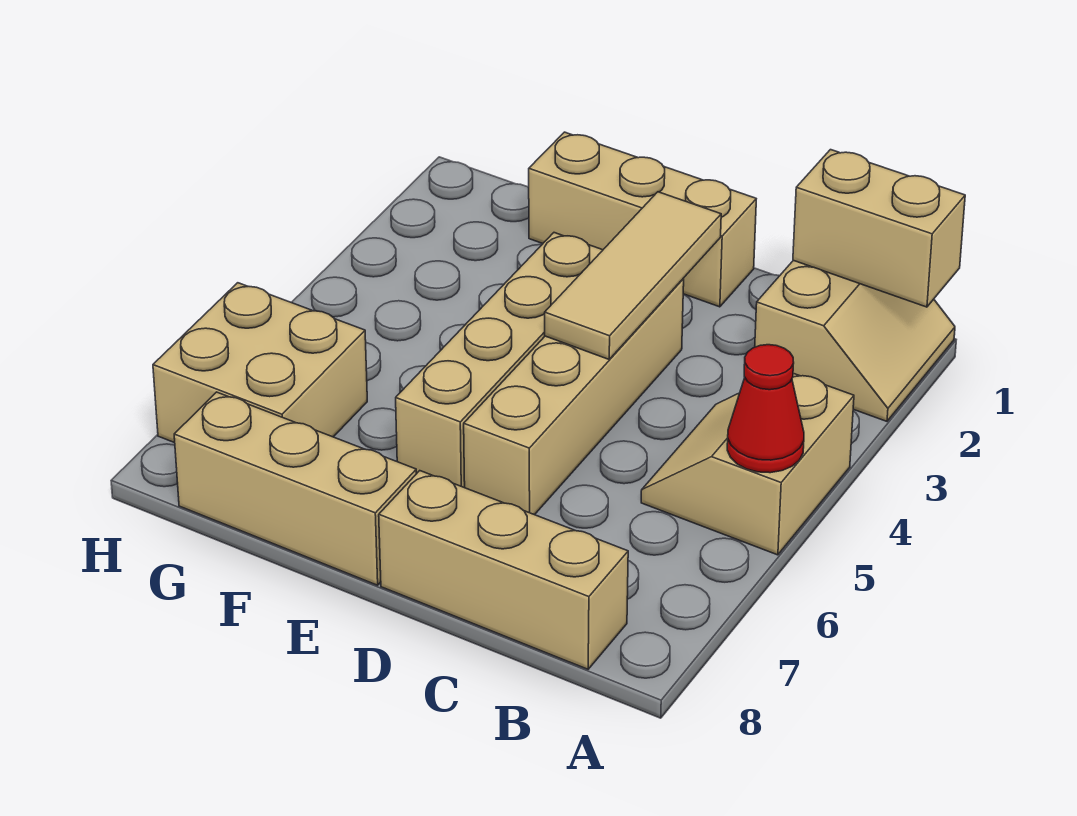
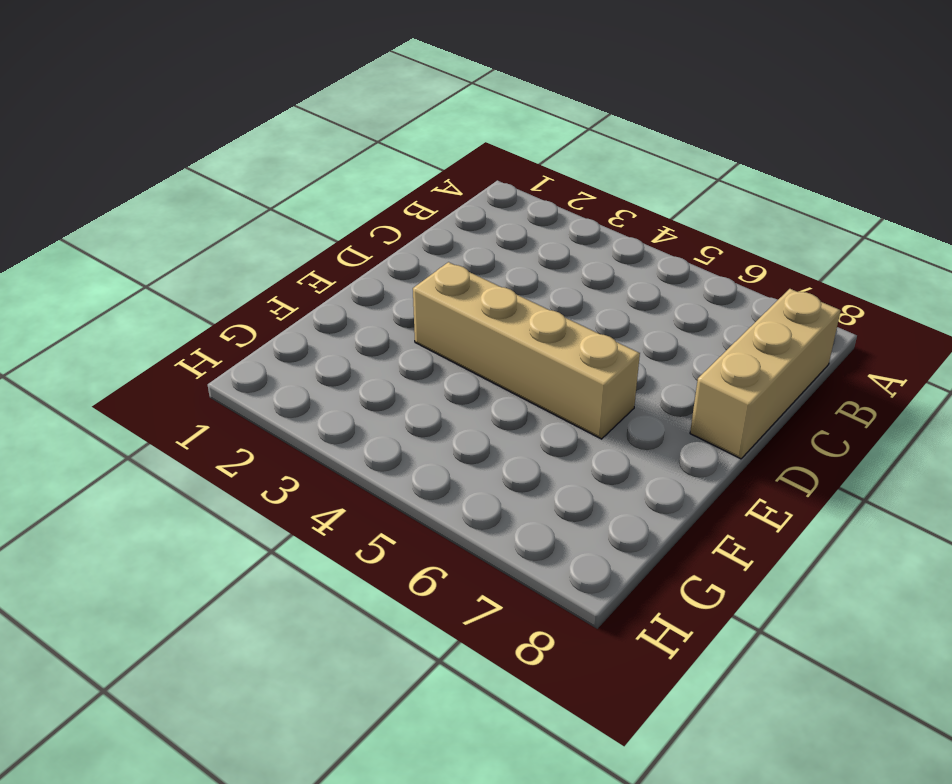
none -> tan 2x2 slope [755,260,955,421]
none -> tan 2x2 slope [641,373,854,555]

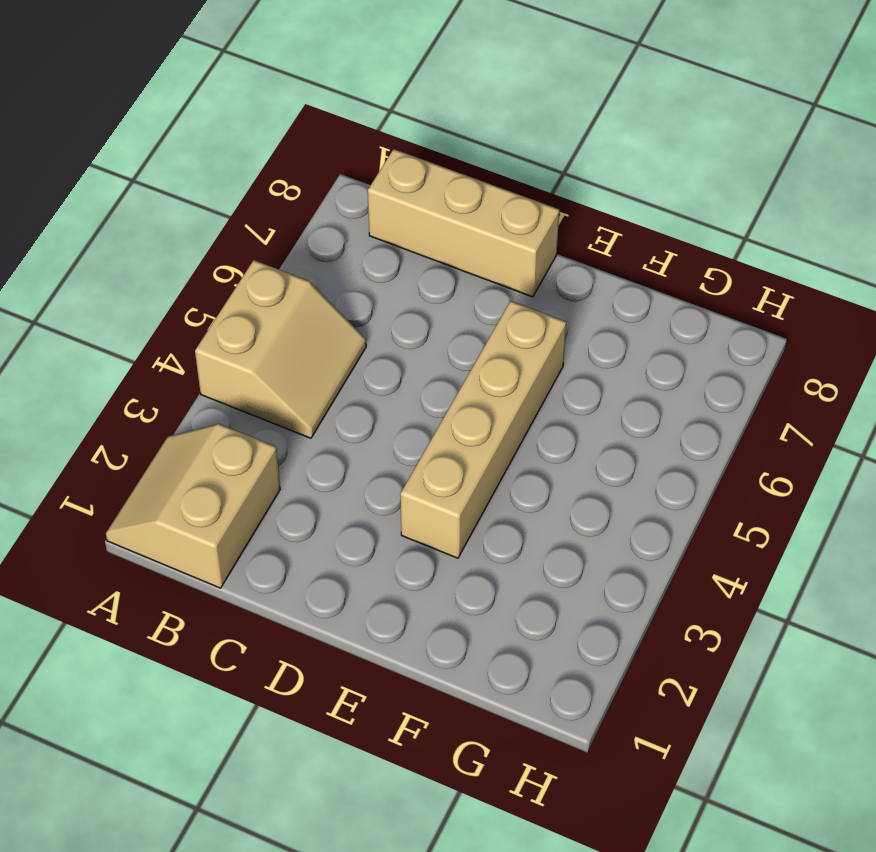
none -> tan 1x3 brick [529,132,756,307]
none -> tan 1x4 brick [464,279,684,515]

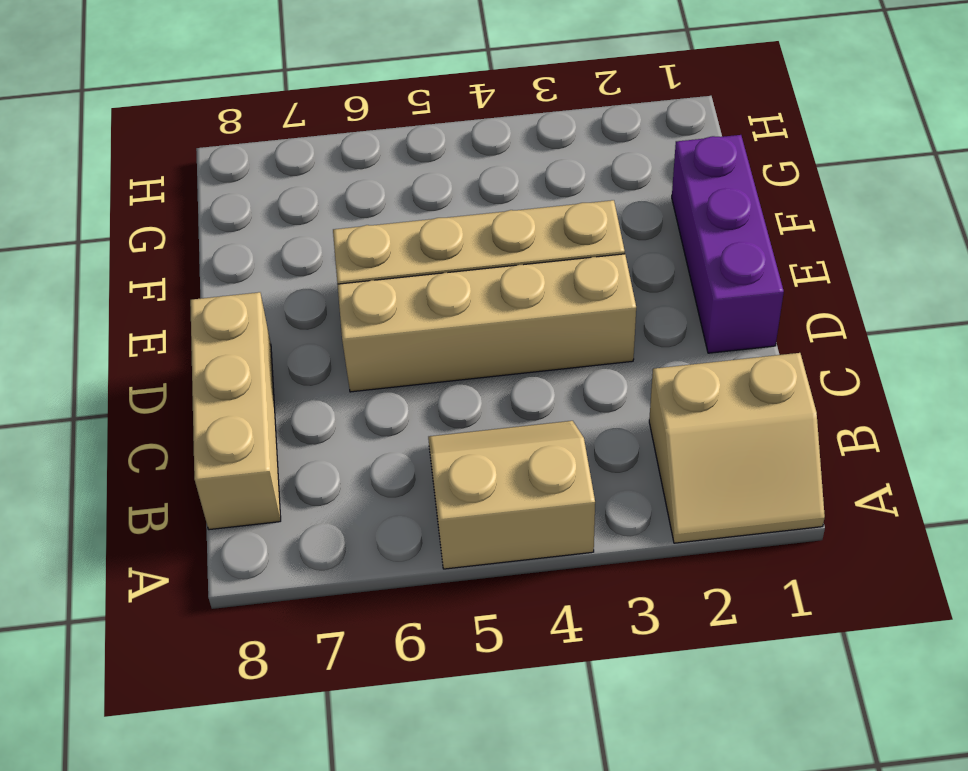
purple 1x3 brick [672,135,784,353] -> tan 1x3 brick [529,132,756,307]
none -> tan 1x3 brick [174,392,416,585]
none -> tan 2x2 brick [153,283,367,443]

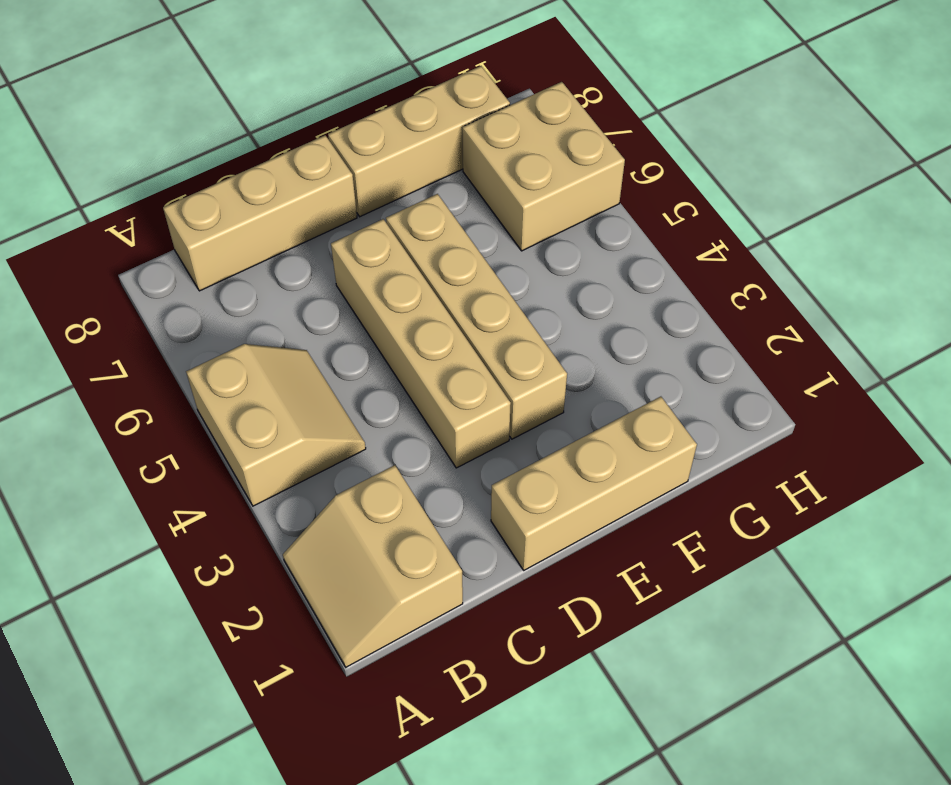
none -> tan 1x2 brick [793,150,965,307]
none -> red 1x1 cone [727,345,804,473]

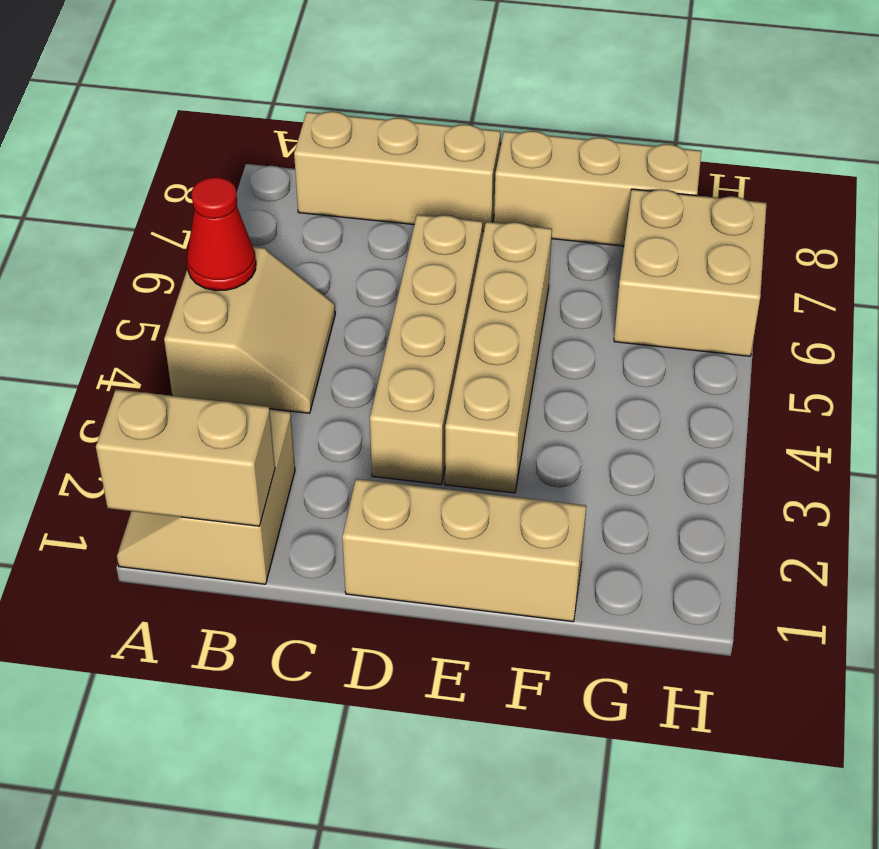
none -> tan 1x3 tile [545,192,721,359]

